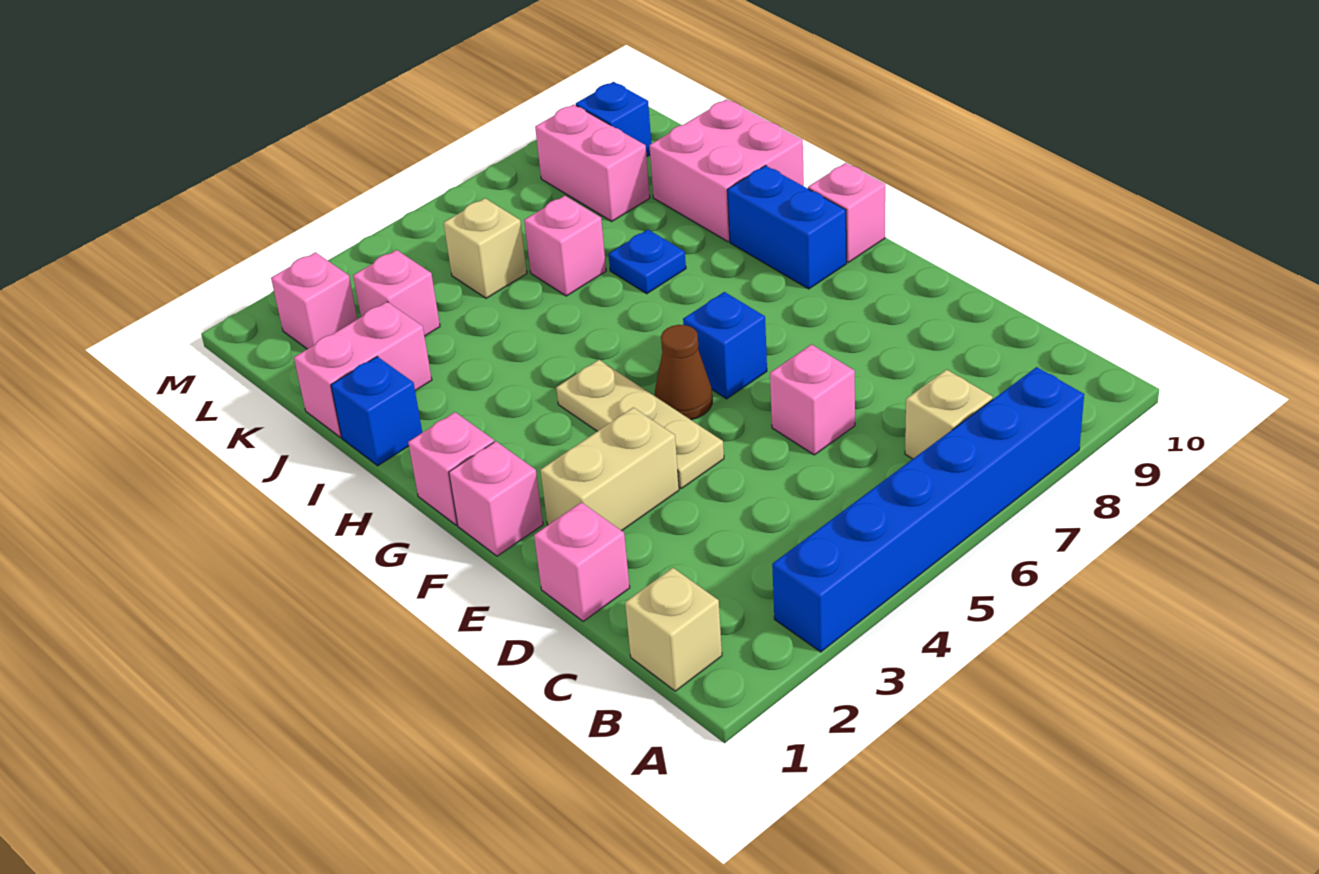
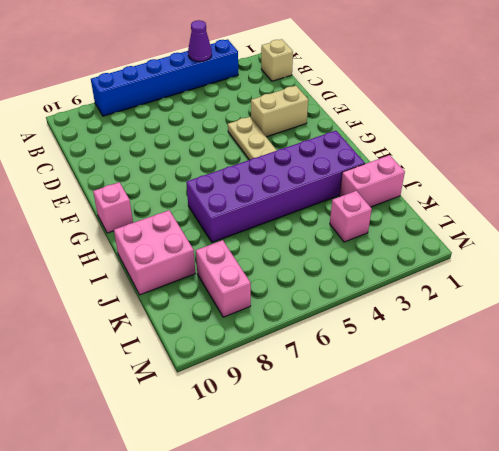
purple 1x1 cone [188,20,212,61] -> none
purple 2x6 brick [186,131,365,242] -> blue 1x1 plate [609,230,686,294]
none -> tan 1x1 brick [905,370,993,459]
none -> pink 1x1 brick [534,502,630,621]
none -> pink 1x1 brick [770,345,855,455]

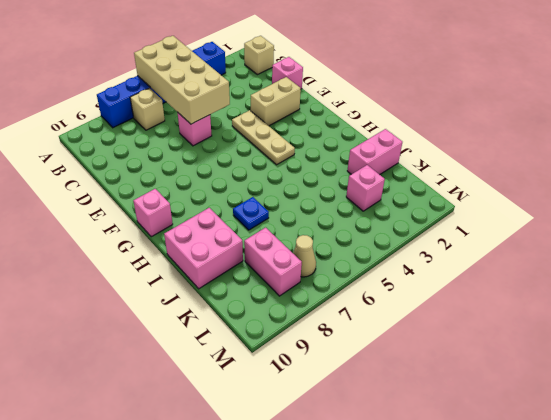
tan 2x4 brick [134,36,230,124] -> none
tan 1x1 cone [293,235,316,277] -> none
none -> pink 1x1 brick [449,441,543,556]
none -> brown 1x1 cone [655,325,712,420]
none -> blue 1x1 brick [683,292,767,399]

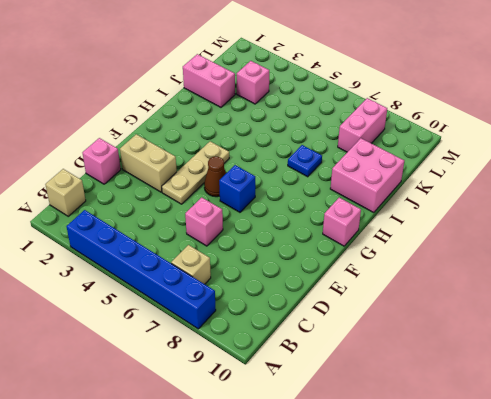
none -> pink 1x1 brick [449,441,543,556]
none -> pink 1x1 brick [408,412,494,525]
none -> blue 1x2 brick [727,166,846,289]

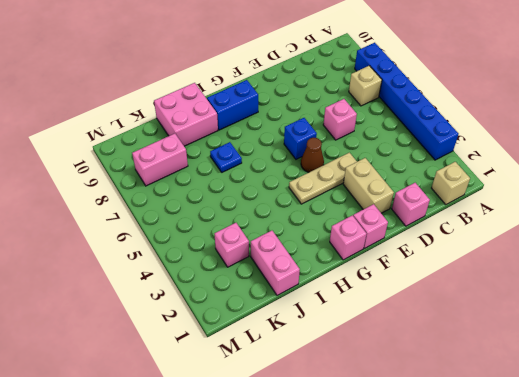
none -> pink 1x1 brick [808,163,885,262]
none -> blue 1x1 brick [331,357,422,466]
none -> pink 1x1 brick [524,196,606,296]

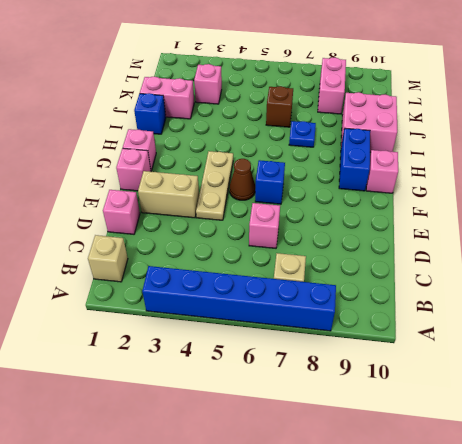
brown 1x1 brick [266,86,293,127] -> pink 1x1 brick [524,196,606,296]
none -> tan 1x1 brick [444,198,527,298]
none -> pink 1x1 brick [271,252,357,349]
none -> blue 1x1 brick [576,82,651,156]

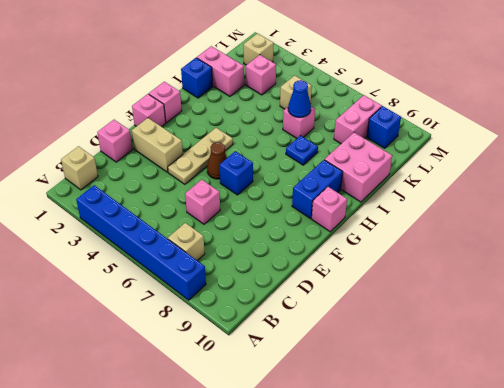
blue 1x1 cone [288,80,311,118] -> none
tan 1x1 brick [244,33,274,65] -> pink 1x1 brick [271,252,357,349]

